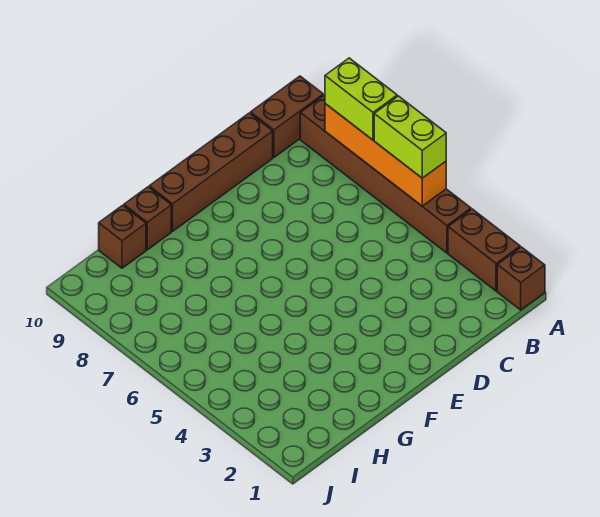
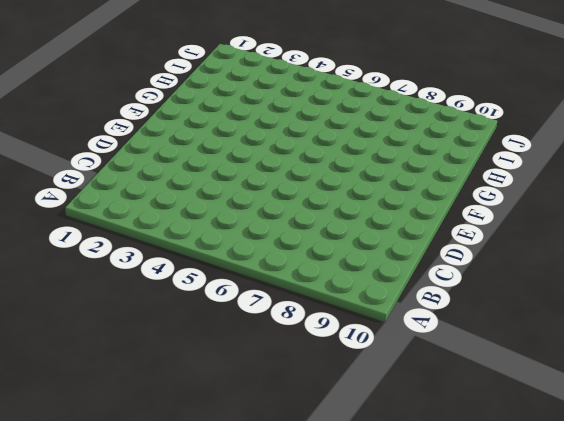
none -> brown 1x1 brick [497,247,545,310]
none -> brown 1x2 brick [448,209,520,291]

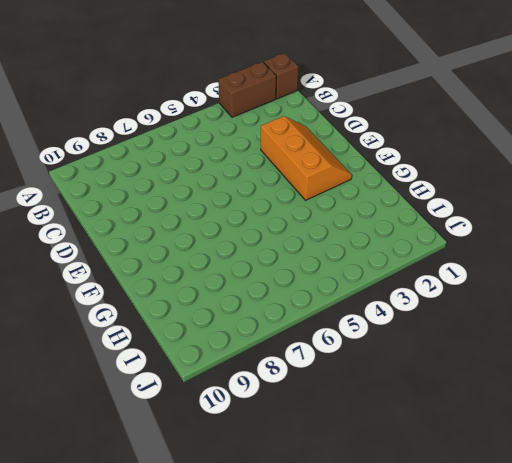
orange 2x3 slope [261,116,352,200] -> none
none -> brown 1x6 brick [300,95,471,253]
none -> brown 1x2 brick [251,76,323,157]

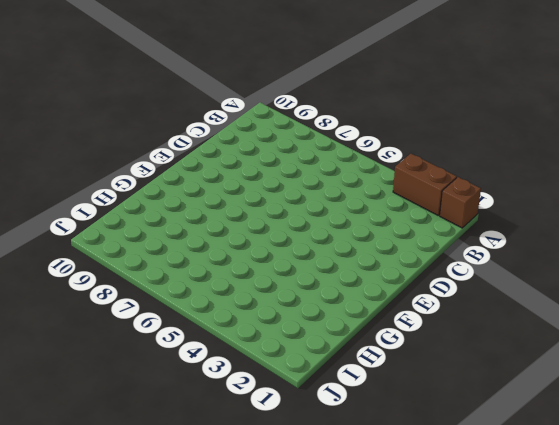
none -> brown 1x6 brick [300,95,471,253]
none -> brown 1x2 brick [251,76,323,157]

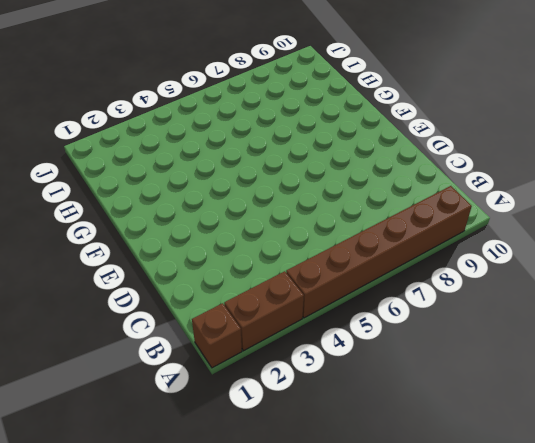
none -> brown 1x2 brick [251,76,323,157]
none -> brown 1x4 brick [149,113,273,231]

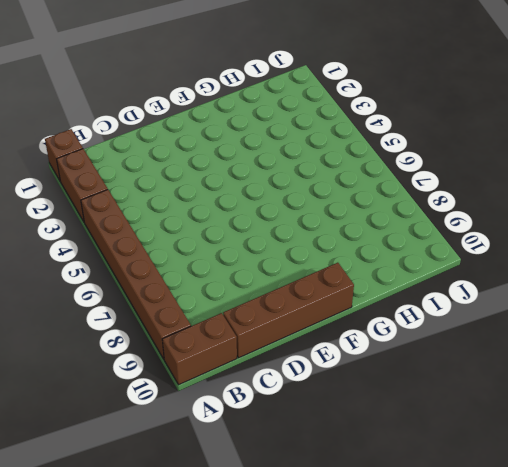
none -> brown 1x1 brick [124,187,171,250]
none -> brown 1x1 brick [99,205,146,268]

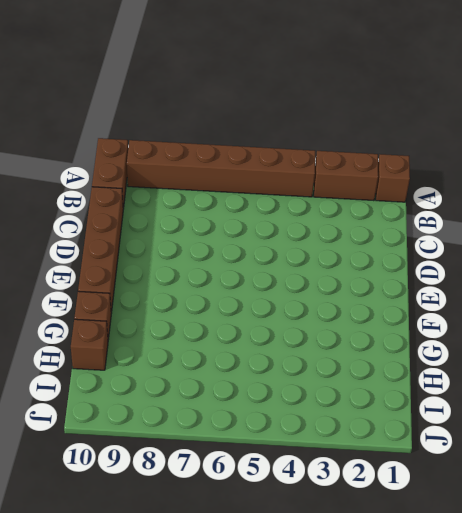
none -> orange 1x4 brick [325,104,446,206]
none -> lime 1x2 brick [374,96,446,178]

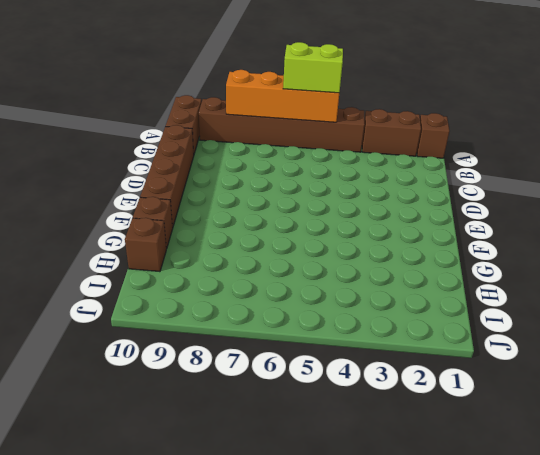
none -> lime 1x2 brick [325,58,397,140]

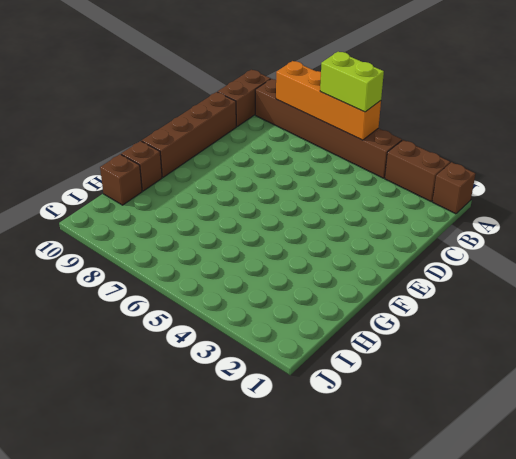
none -> lime 1x2 brick [325,58,397,140]

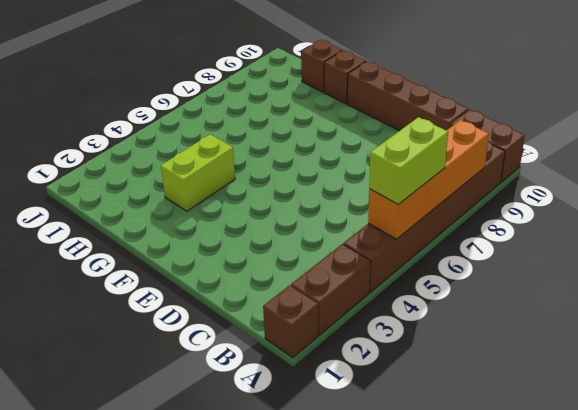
lime 1x2 brick [161,134,235,211] -> lime 1x2 brick moved to [325,58,397,140]

